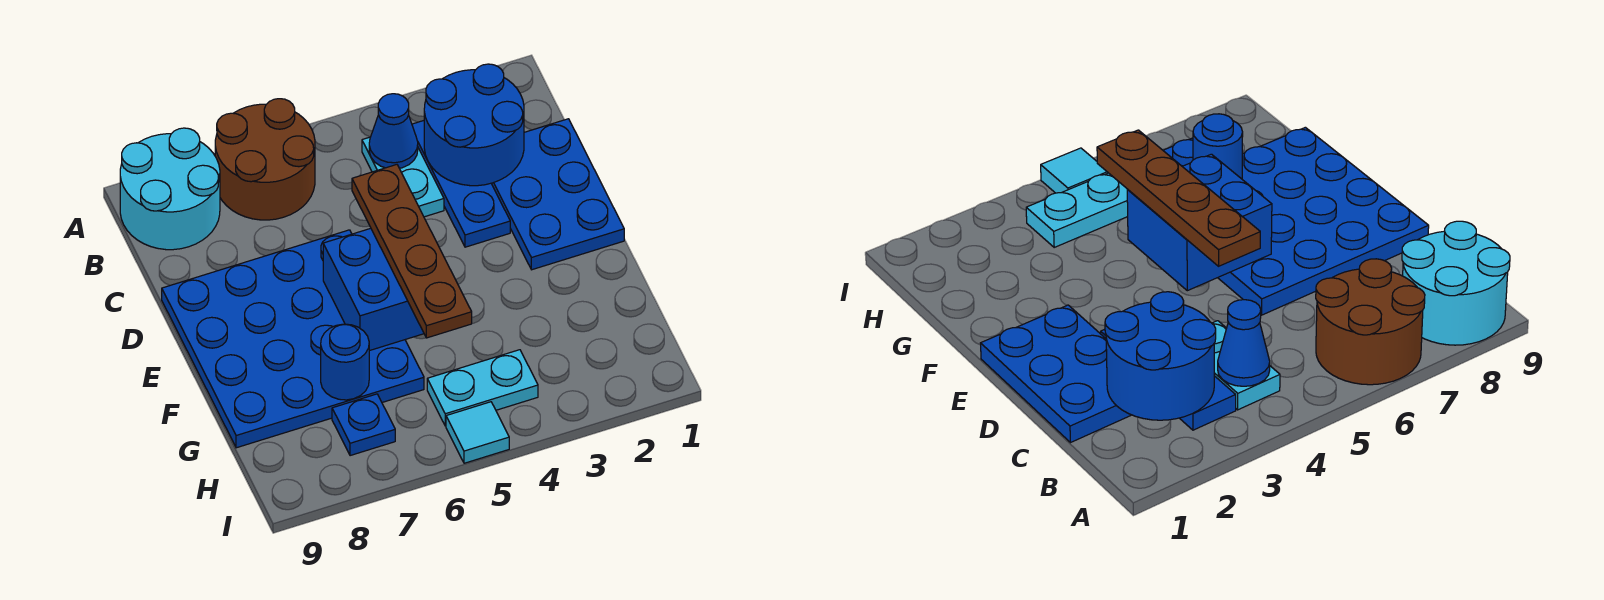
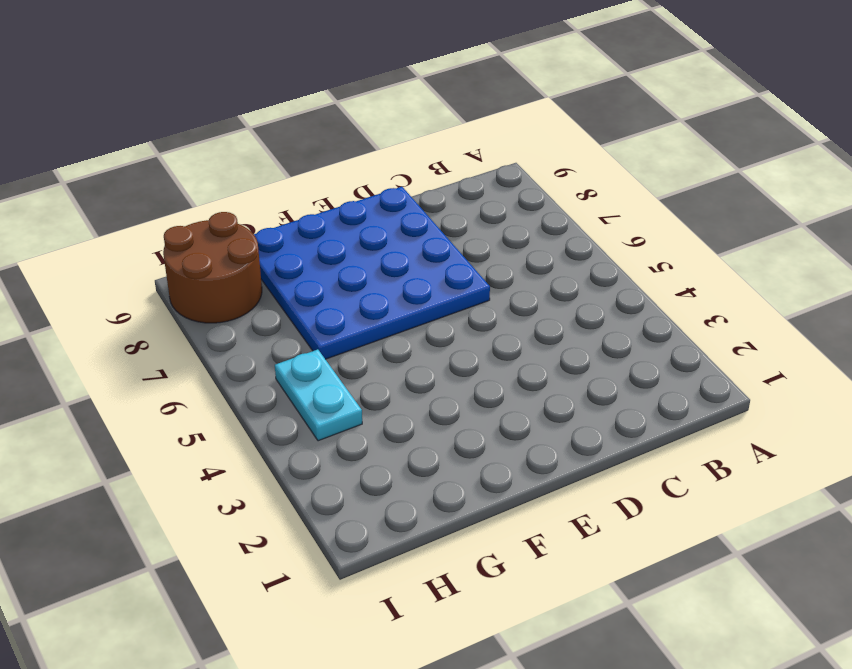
brown 2x2 round brick [163,212,262,323] -> brown 2x2 round brick moved to [215,99,315,220]
none -> cyan 2x2 round brick [120,128,220,250]
none -> blue 1x3 plate [412,121,510,247]
none -> cyan 1x2 plate [362,137,444,217]

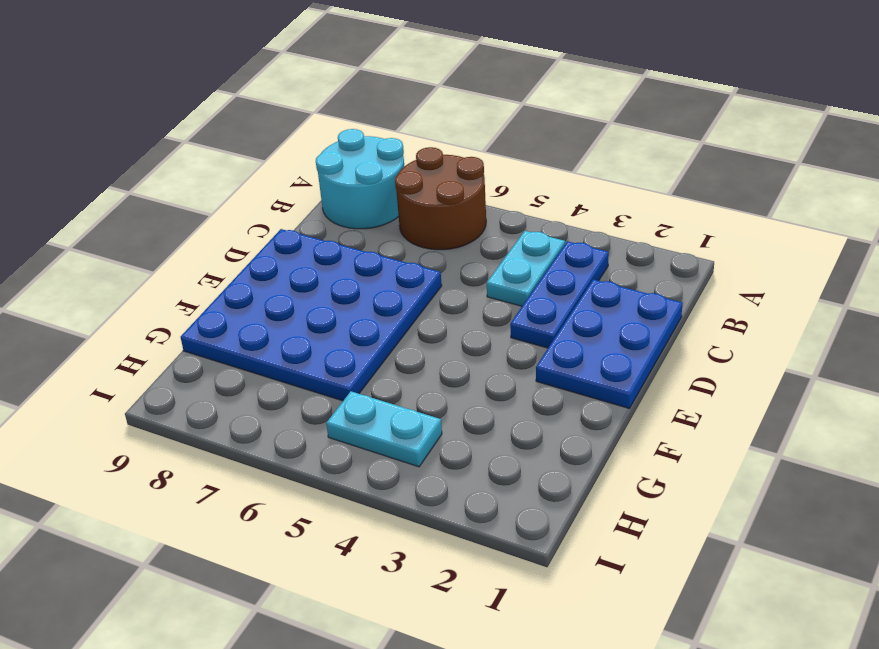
none -> blue 1x1 plate [332,394,395,456]
none -> cyan 1x1 tile [446,402,509,463]
none -> blue 2x2 round brick [424,64,524,186]

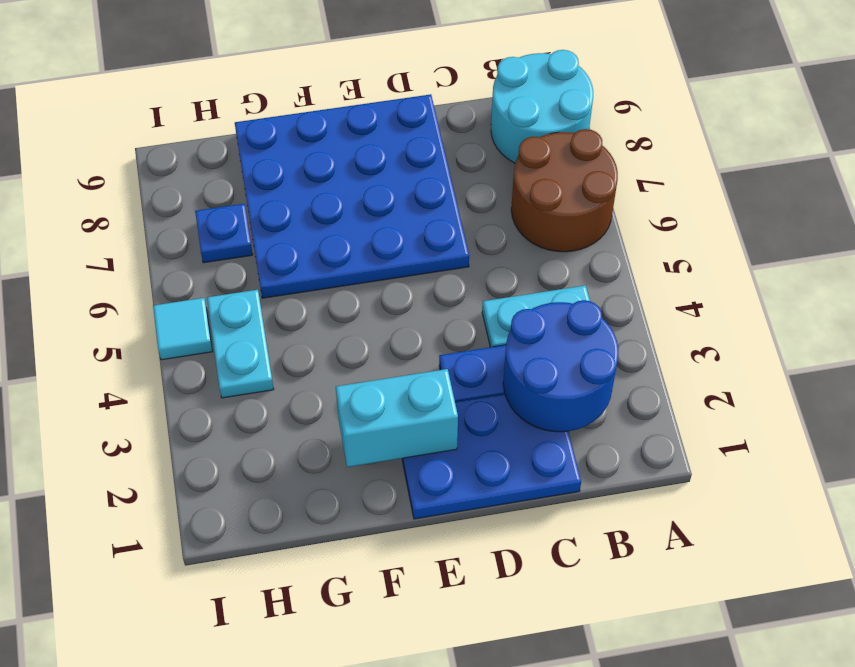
cyan 1x2 brick [336,369,458,467] -> none
none -> blue 1x1 cone [369,94,418,168]
none -> blue 2x2 brick [323,228,424,351]
none -> blue 1x1 round brick [321,324,369,400]

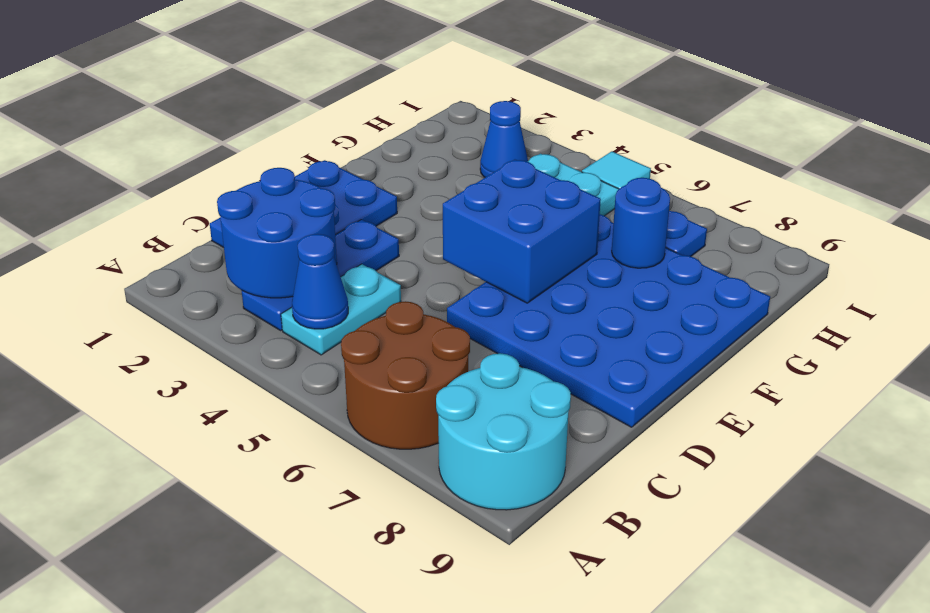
blue 1x1 cone [480,101,528,177] -> none
none -> brown 1x4 plate [352,165,472,338]

